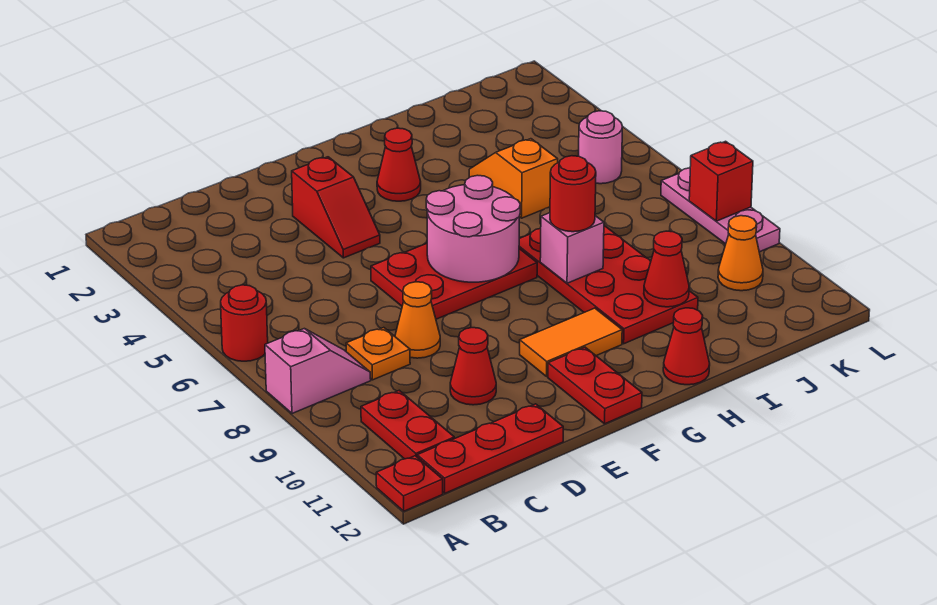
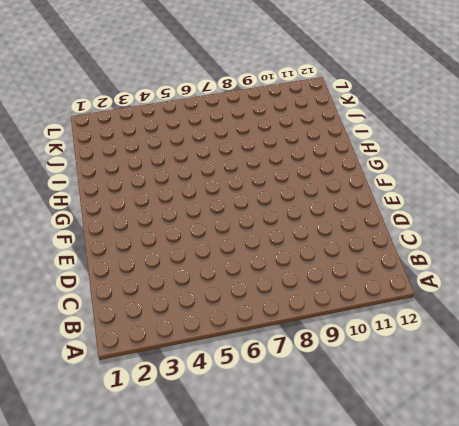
none -> red 1x1 round brick [221,285,268,361]
none -> pink 1x2 slope [265,329,371,413]
none -> red 1x1 plate [376,456,443,511]

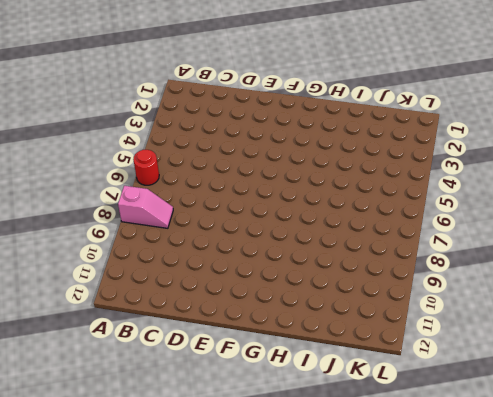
none -> red 1x1 plate [376,456,443,511]
none -> red 1x2 plate [361,390,454,459]
none -> red 1x3 plate [417,404,563,493]

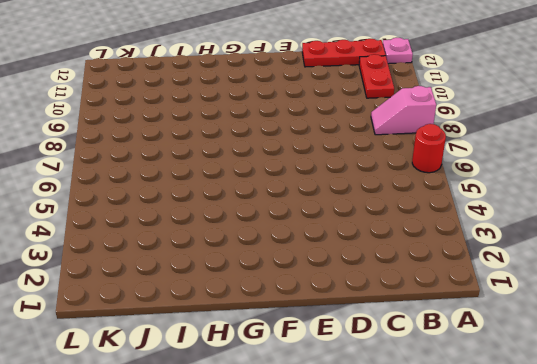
pink 1x1 plate [383,38,413,64] -> red 1x1 plate [376,456,443,511]
none -> orange 1x1 plate [346,328,410,380]
none -> orange 1x1 cone [395,282,440,358]
none -> red 1x1 cone [450,328,496,405]

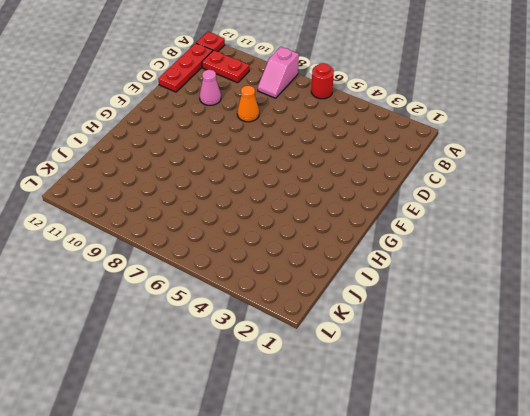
pink 1x1 cone [200,70,221,105] -> red 1x1 cone [450,328,496,405]
none -> orange 1x1 plate [346,328,410,380]
none -> red 1x2 slope [292,157,380,258]
none -> red 2x3 plate [371,244,537,319]

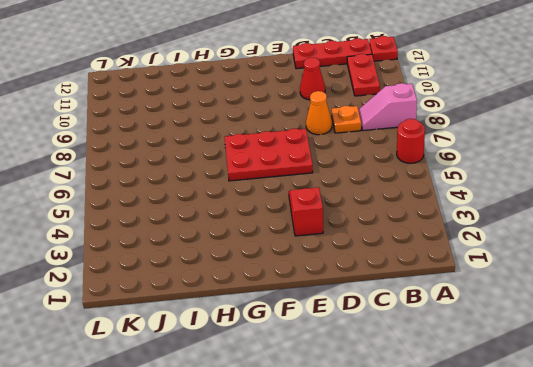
none -> orange 1x2 tile [520,308,622,376]
none -> red 1x2 plate [548,347,642,424]
none -> red 1x1 cone [377,128,421,201]

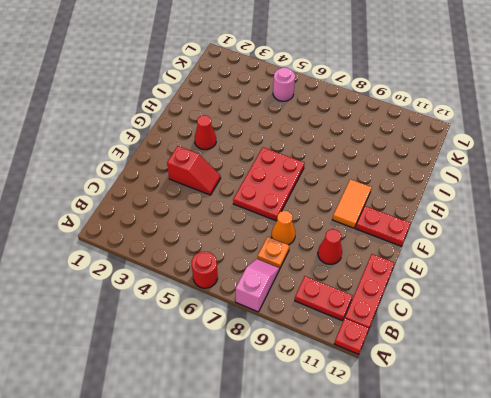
none -> red 2x4 plate [519,226,698,344]
none -> red 1x1 cone [663,308,710,385]
none -> orange 1x2 slope [469,139,558,218]

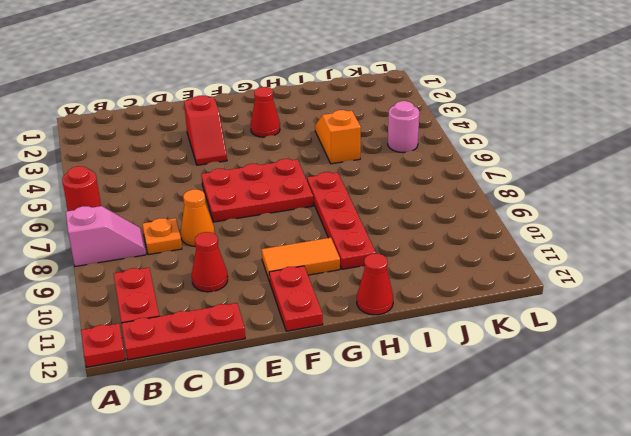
red 1x4 plate [307,172,376,269] -> red 2x4 plate [519,226,698,344]
none -> orange 1x1 cone [718,216,763,291]
none -> pink 1x3 plate [661,168,780,252]
none -> pink 2x2 round brick [426,175,520,282]

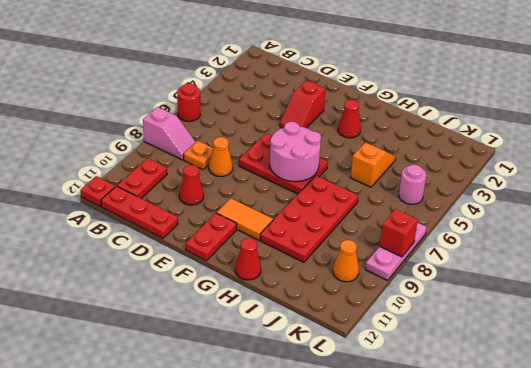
none -> pink 1x1 brick [540,213,604,283]
none -> red 1x1 cone [644,231,689,307]
none -> red 1x1 round brick [550,156,596,232]

